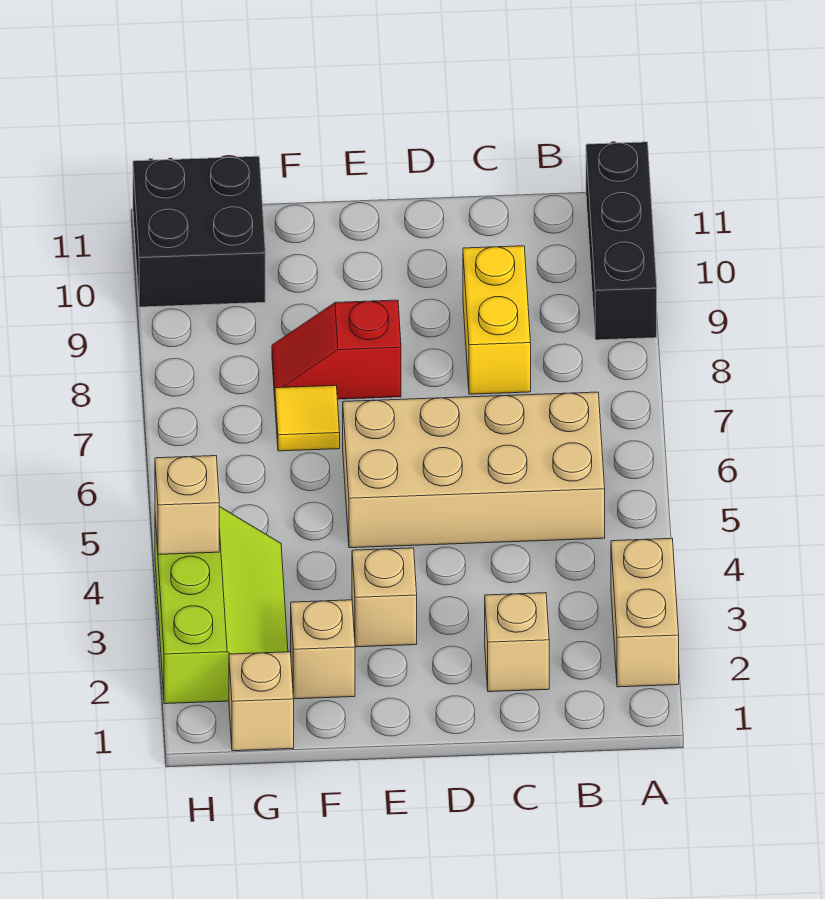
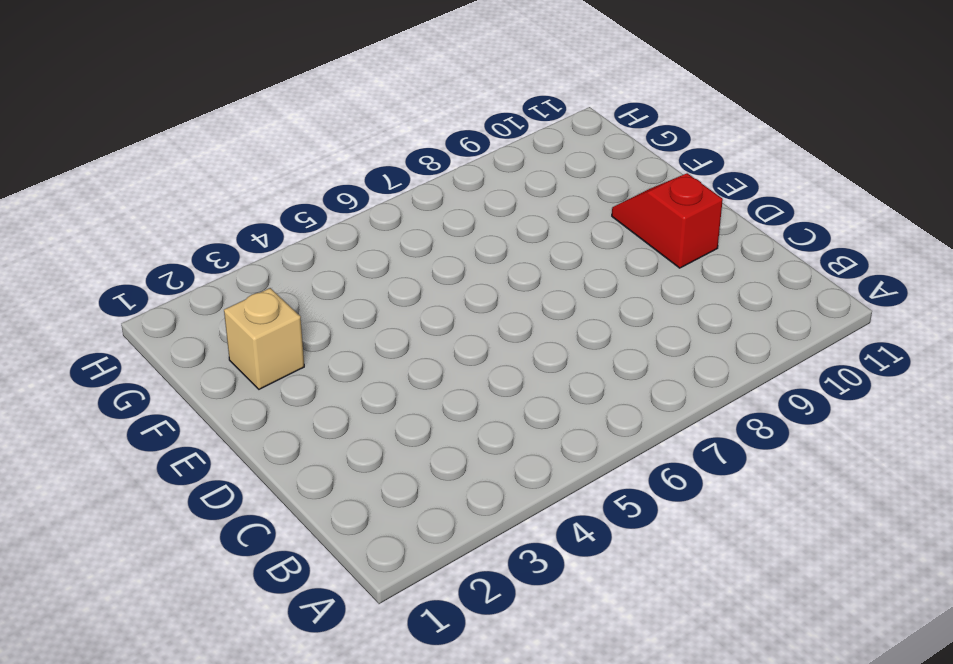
red 1x2 slope [612,173,723,268] -> red 1x2 slope moved to [272,300,401,399]
none -> tan 1x2 brick [611,538,679,687]
none -> black 1x3 brick [586,142,657,340]
none -> tan 2x4 brick [343,392,605,548]

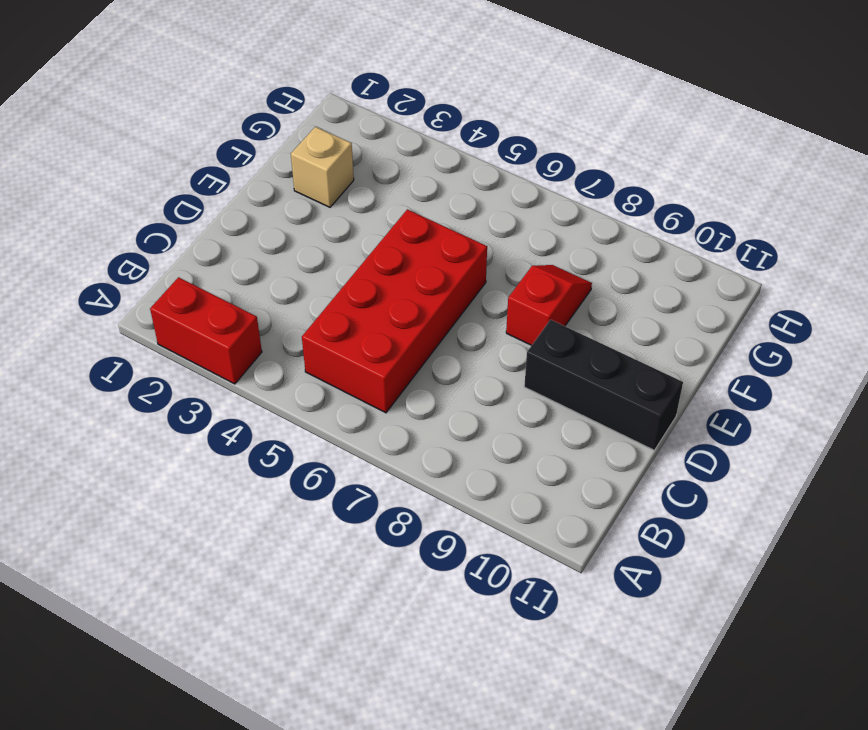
red 1x2 brick [150,277,262,384] -> tan 1x2 brick [611,538,679,687]
red 2x4 brick [302,209,487,413] -> tan 2x4 brick [343,392,605,548]
black 1x3 brick [524,320,683,450] -> black 1x3 brick moved to [586,142,657,340]
none -> tan 1x1 brick [485,593,549,692]
none -> yellow 1x2 brick [463,246,531,394]
none -> tan 1x1 brick [352,548,417,647]

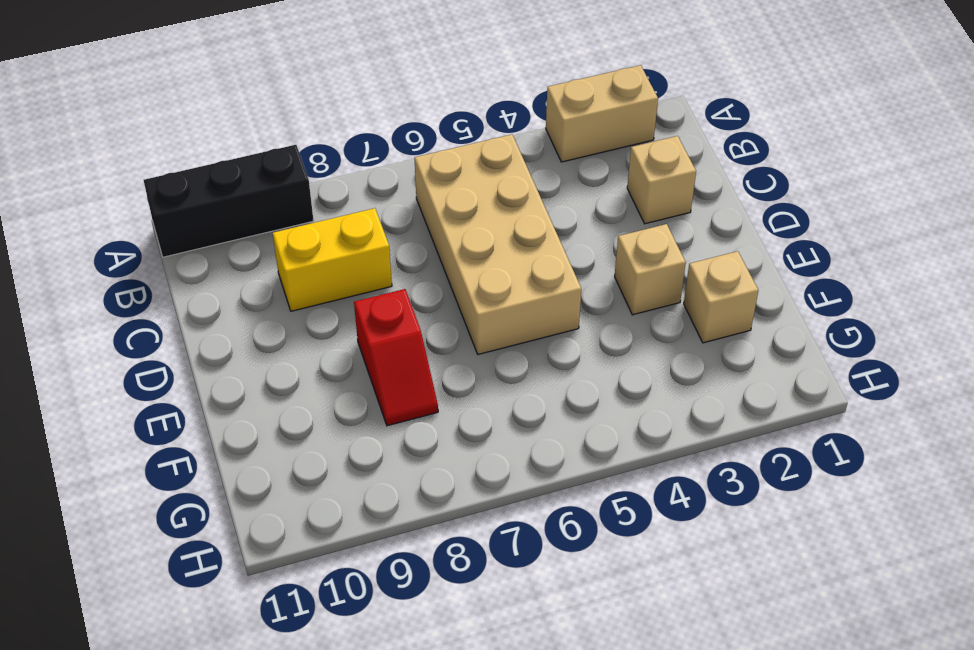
none -> yellow 1x1 tile [275,385,340,451]
none -> tan 1x1 brick [229,652,294,751]
none -> lime 2x3 slope [155,506,288,704]

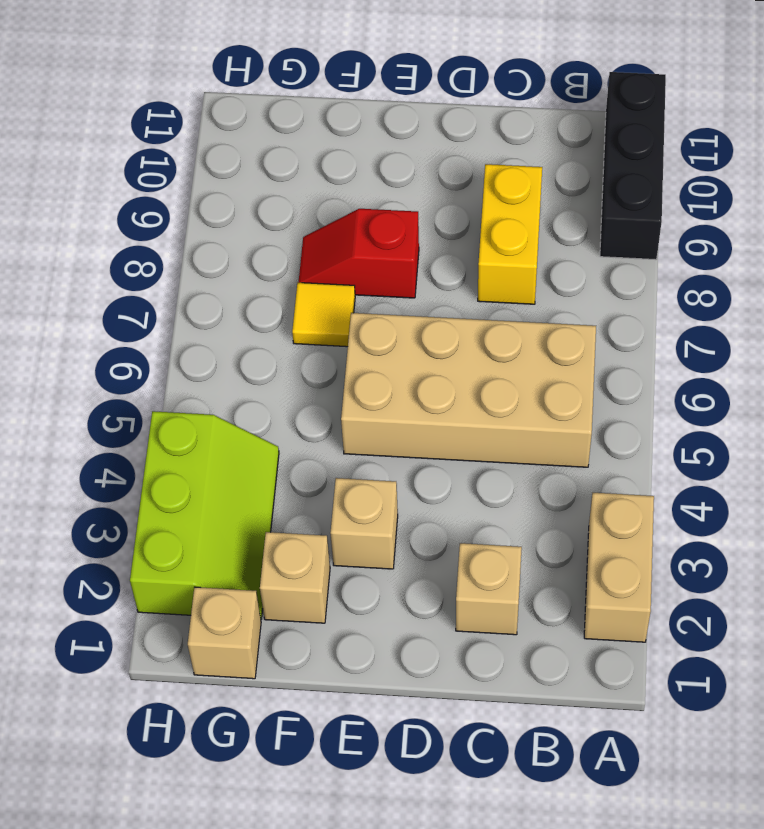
none -> black 2x2 brick [133,156,265,307]
none -> tan 1x1 brick [155,456,219,555]

